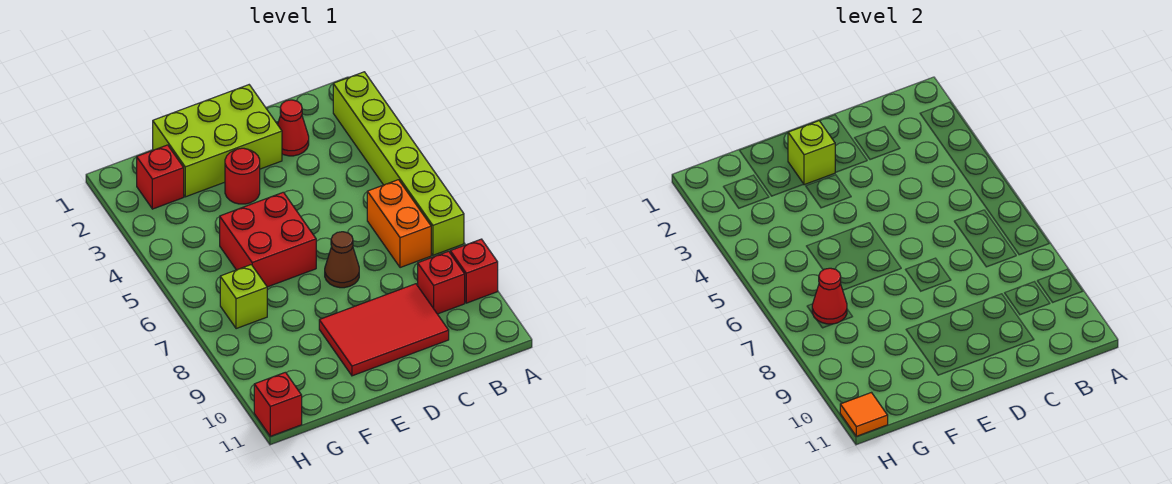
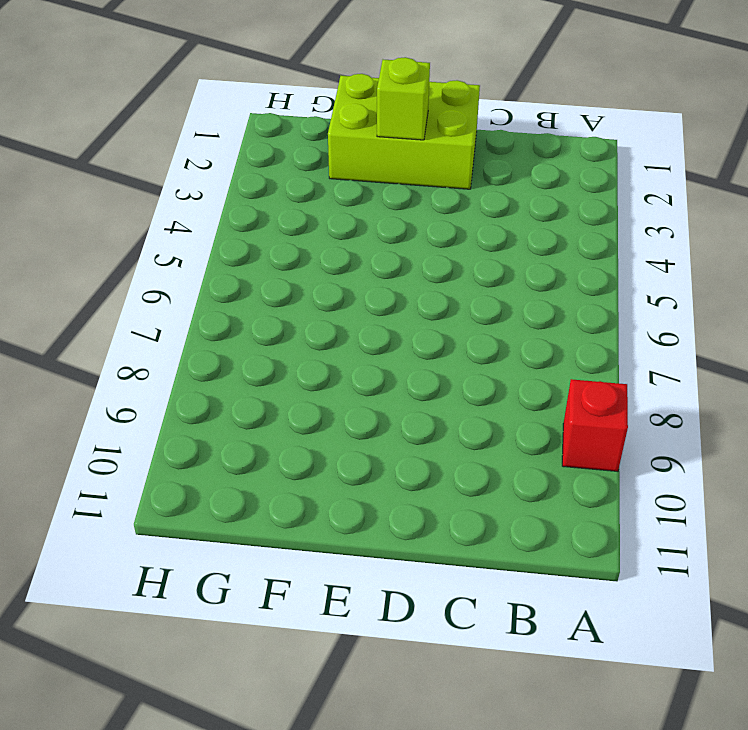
none -> lime 1x6 brick [333,72,464,255]
none -> orange 1x2 brick [367,180,431,268]
none -> red 1x1 brick [418,251,465,314]

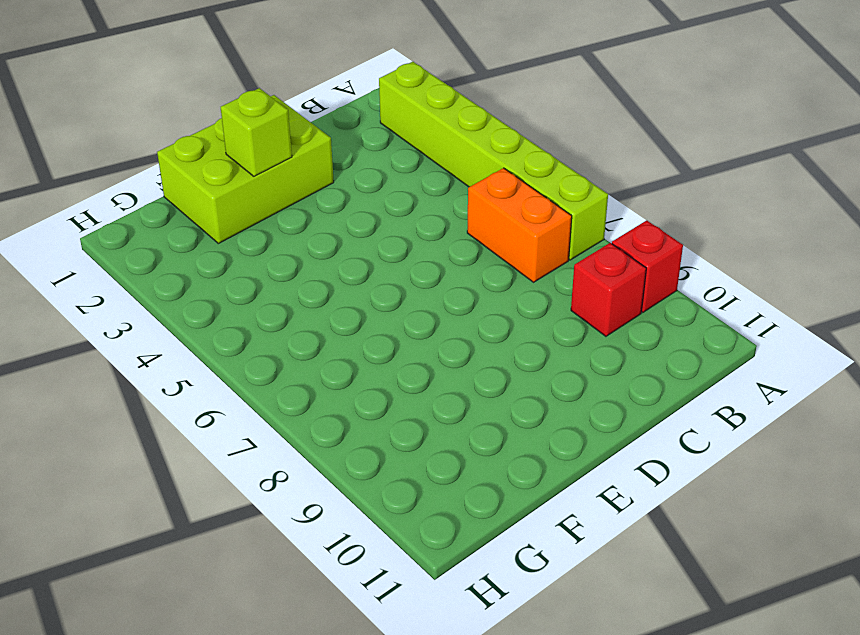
none -> red 1x1 cone [278,100,309,156]
none -> red 2x3 tile [319,284,449,376]
none -> brown 1x1 cone [325,232,359,288]

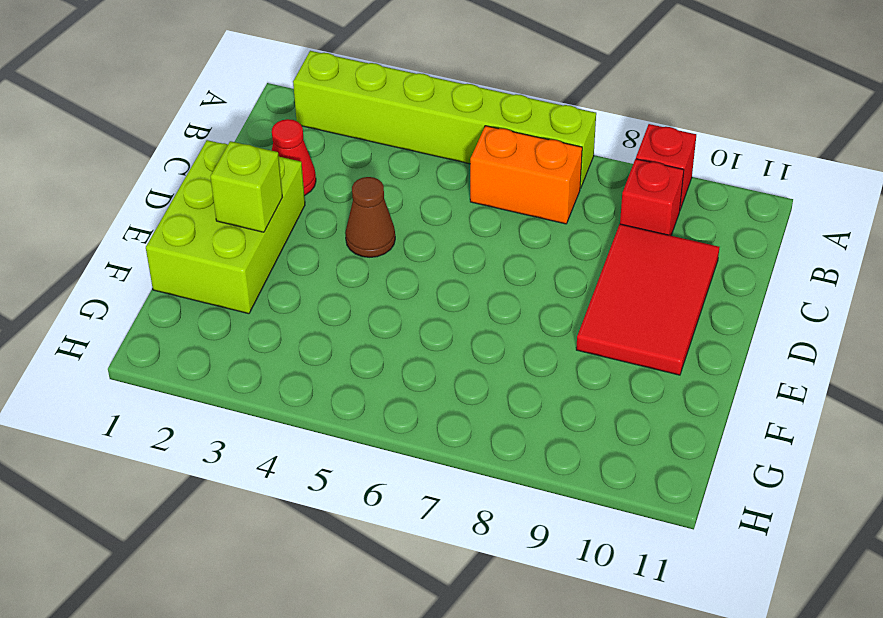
brown 1x1 cone [345,177,395,257] -> brown 1x1 cone moved to [325,232,359,288]
none -> red 1x1 round brick [225,148,260,204]
none -> red 2x2 brick [220,192,316,287]
none -> red 1x1 brick [137,145,184,209]

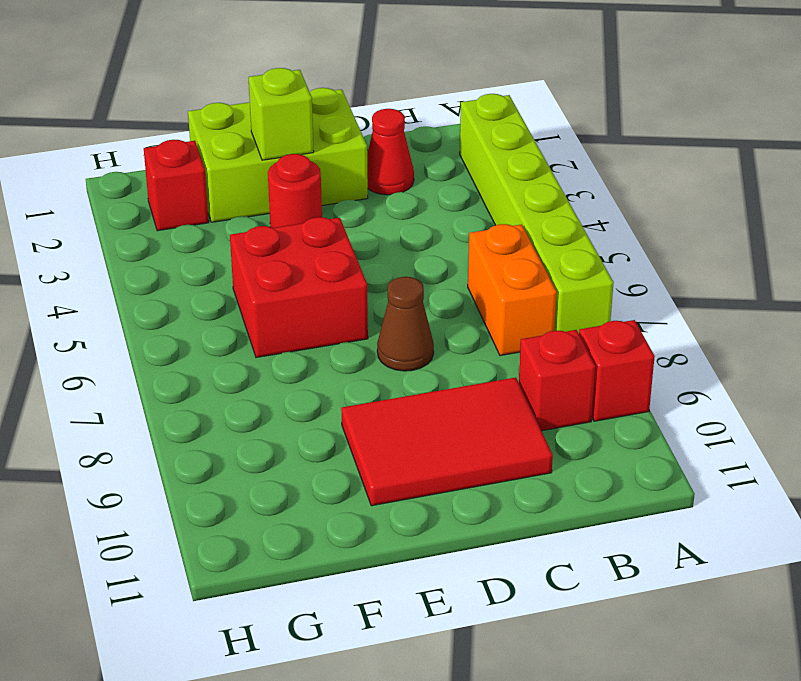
none -> lime 1x1 brick [220,265,267,329]
none -> red 1x1 brick [254,372,302,436]
none -> red 1x1 cone [812,268,847,324]

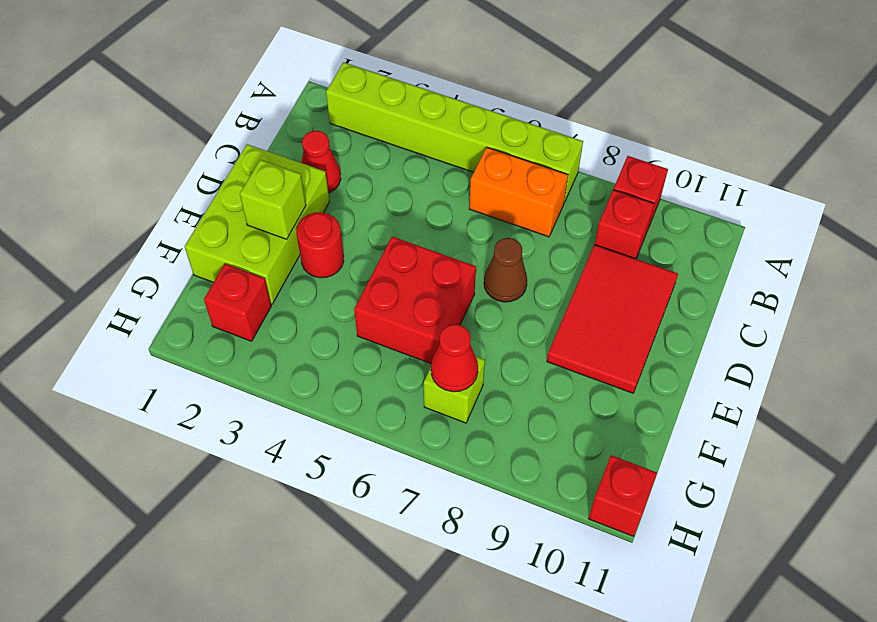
none -> orange 1x1 tile [840,393,888,436]

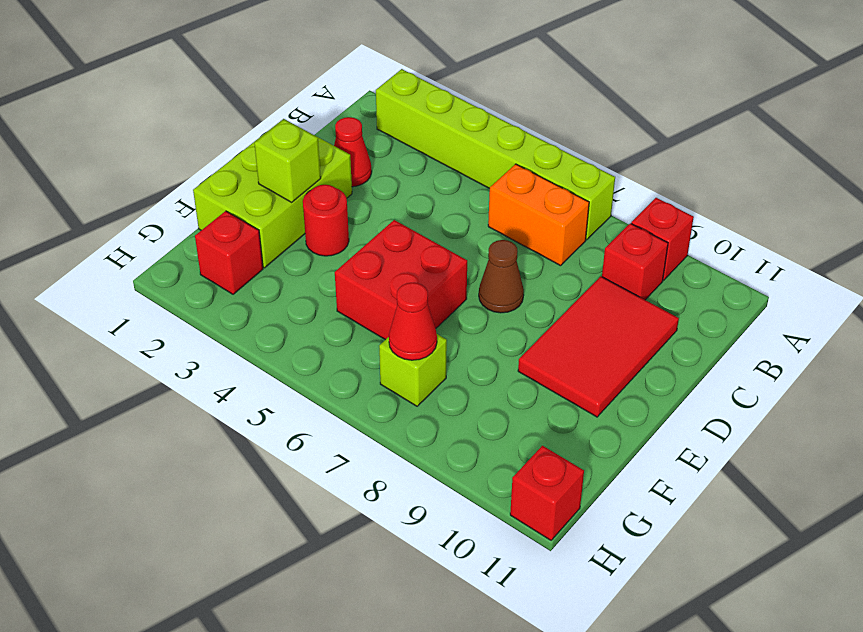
none -> orange 1x1 tile [840,393,888,436]

